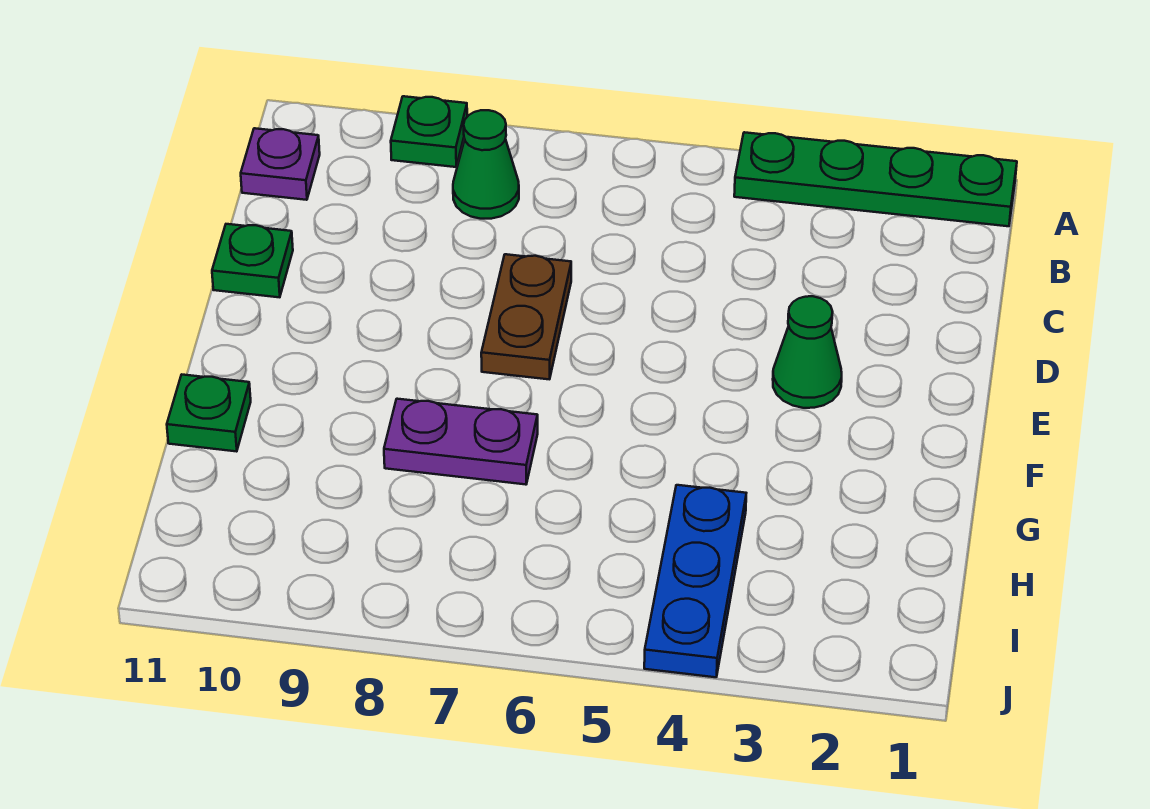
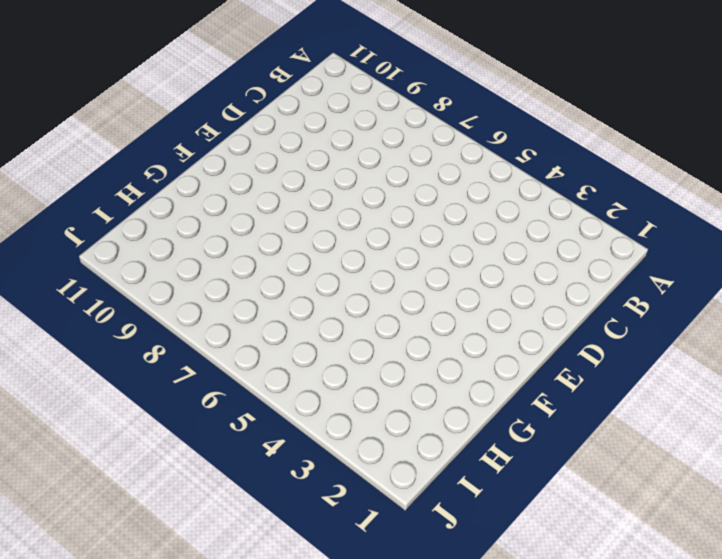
none -> green 1x4 plate [734,132,1017,226]
none -> green 1x1 plate [391,96,467,167]

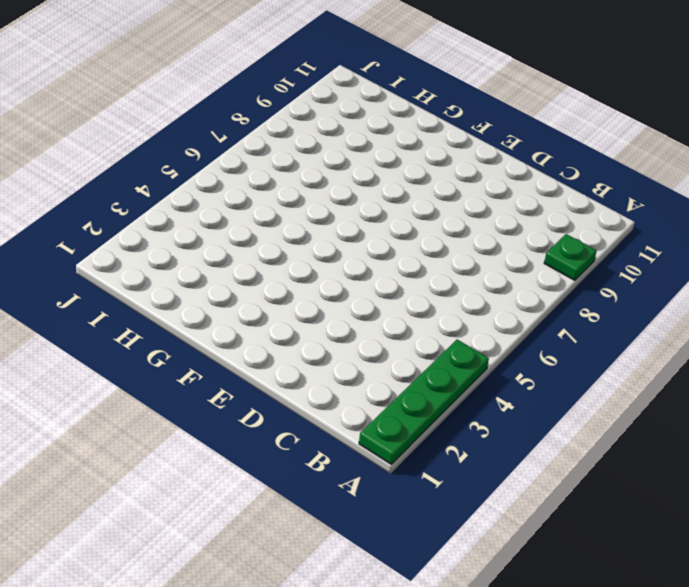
none -> green 1x1 cone [453,110,519,219]
none -> purple 1x1 plate [241,128,320,200]

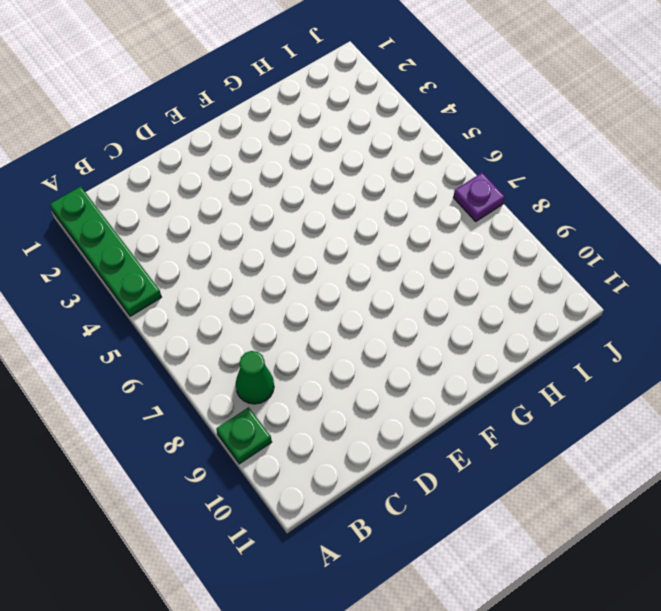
purple 1x1 plate [453,173,505,221] -> purple 1x1 plate moved to [241,128,320,200]
none -> brown 1x2 plate [481,254,571,379]
none -> green 1x1 plate [212,224,293,297]

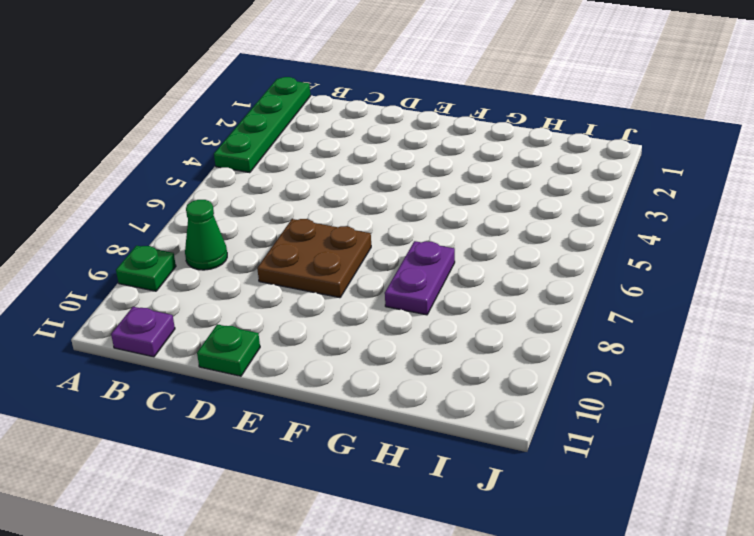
brown 2x2 plate [257,219,371,298] -> brown 1x2 plate [481,254,571,379]
none -> green 1x1 cone [773,296,842,408]
none -> green 1x1 plate [167,375,251,452]

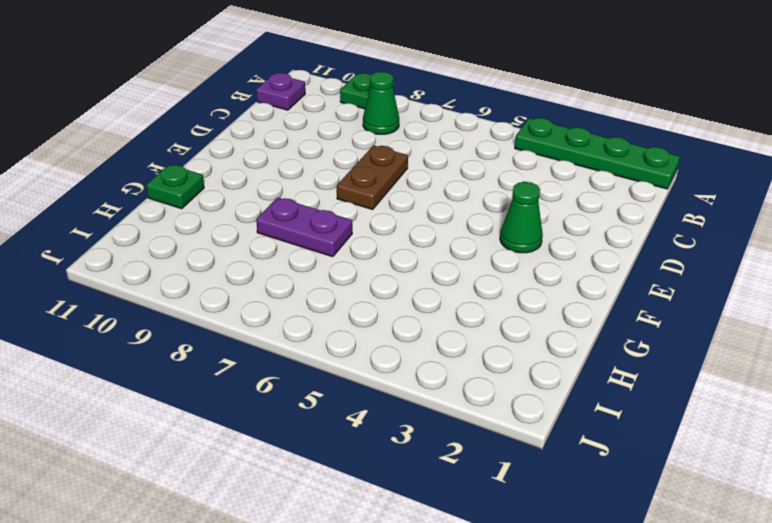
none -> green 1x1 plate [212,224,293,297]
none -> blue 1x3 plate [644,485,746,677]

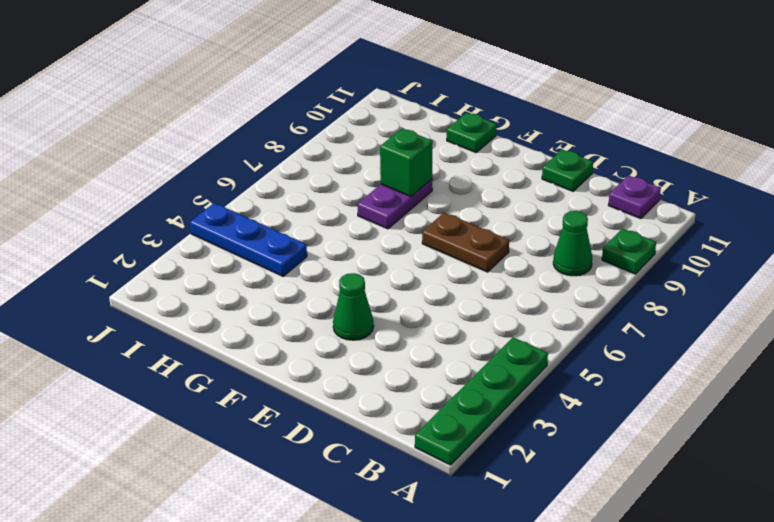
green 1x1 brick [380,129,433,197] -> none

